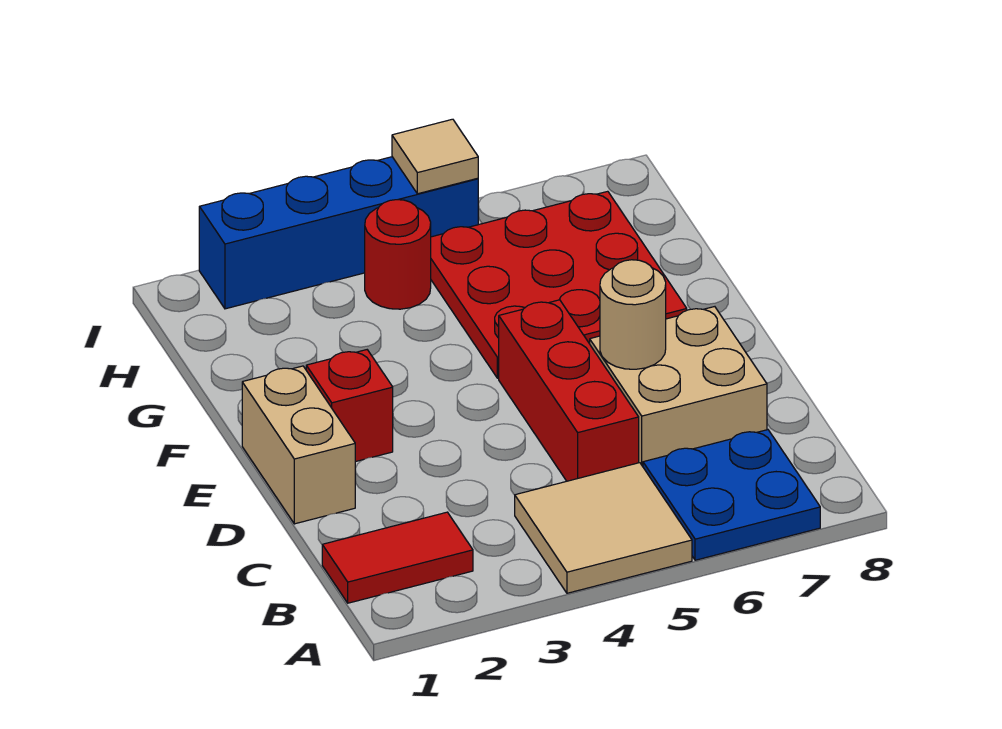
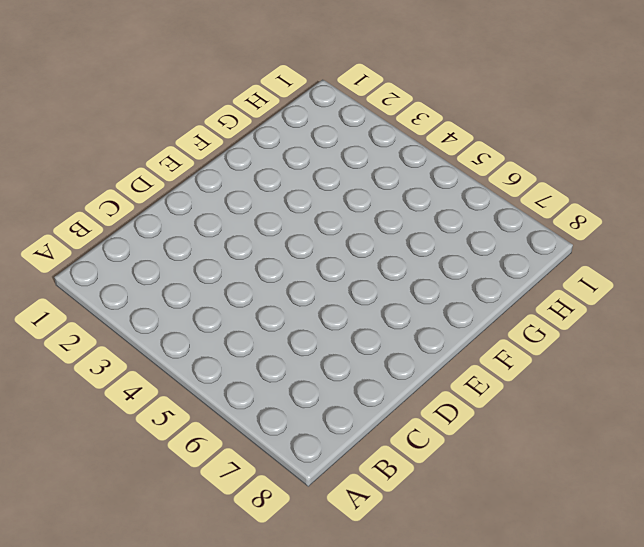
none -> tan 2x2 tile [515,463,692,593]
none -> blue 2x2 plate [643,430,820,560]
none -> red 1x2 tile [322,512,473,603]

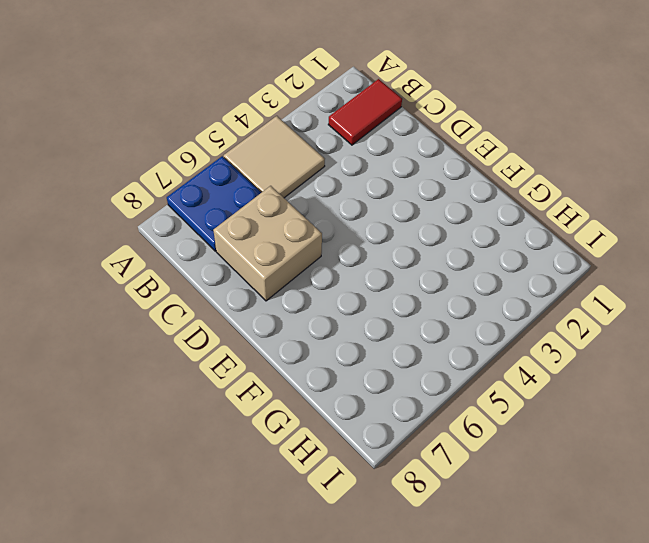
none -> red 1x3 brick [499,300,639,481]
none -> tan 1x2 brick [242,366,355,524]
none -> red 1x1 brick [306,350,393,462]

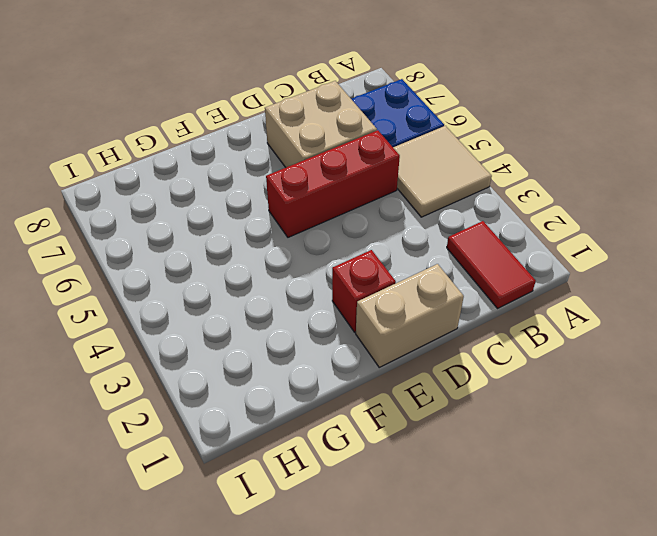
none -> red 3x3 plate [431,191,687,378]
none -> red 1x1 round brick [365,200,431,309]
none -> blue 1x4 brick [199,157,478,309]

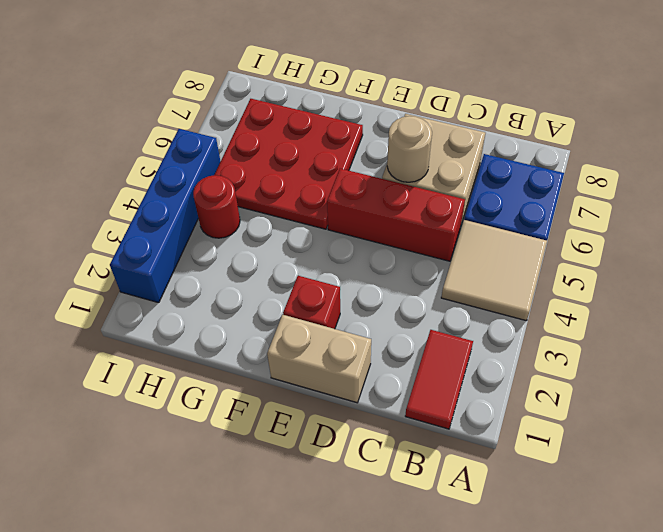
none -> tan 1x1 tile [392,119,478,194]

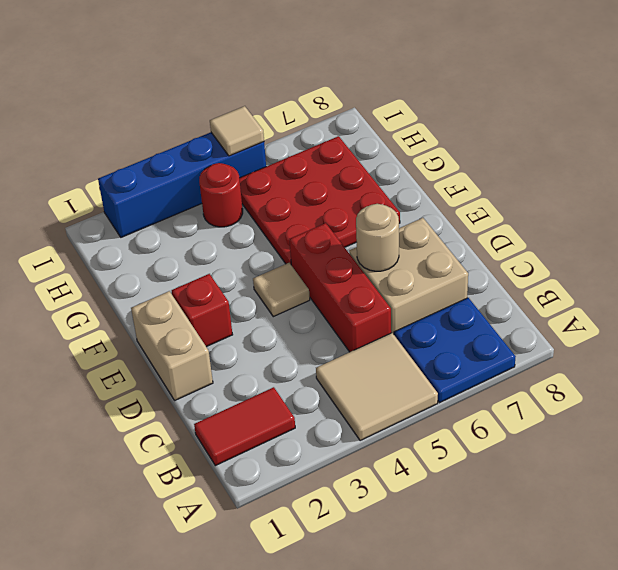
tan 1x1 tile [253,263,310,317] -> none

